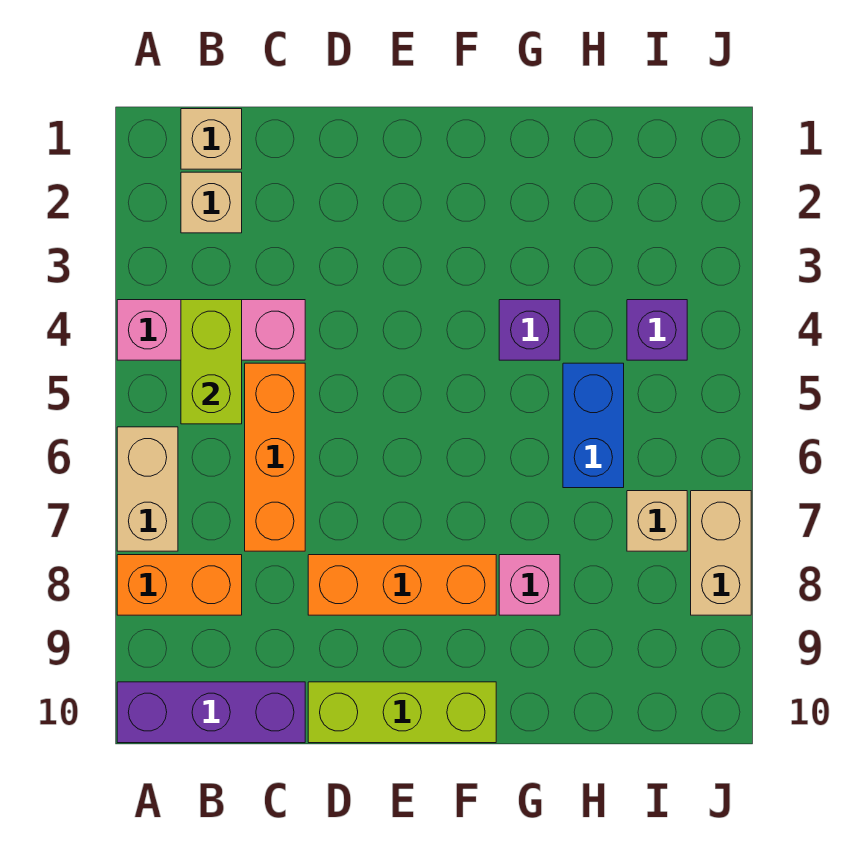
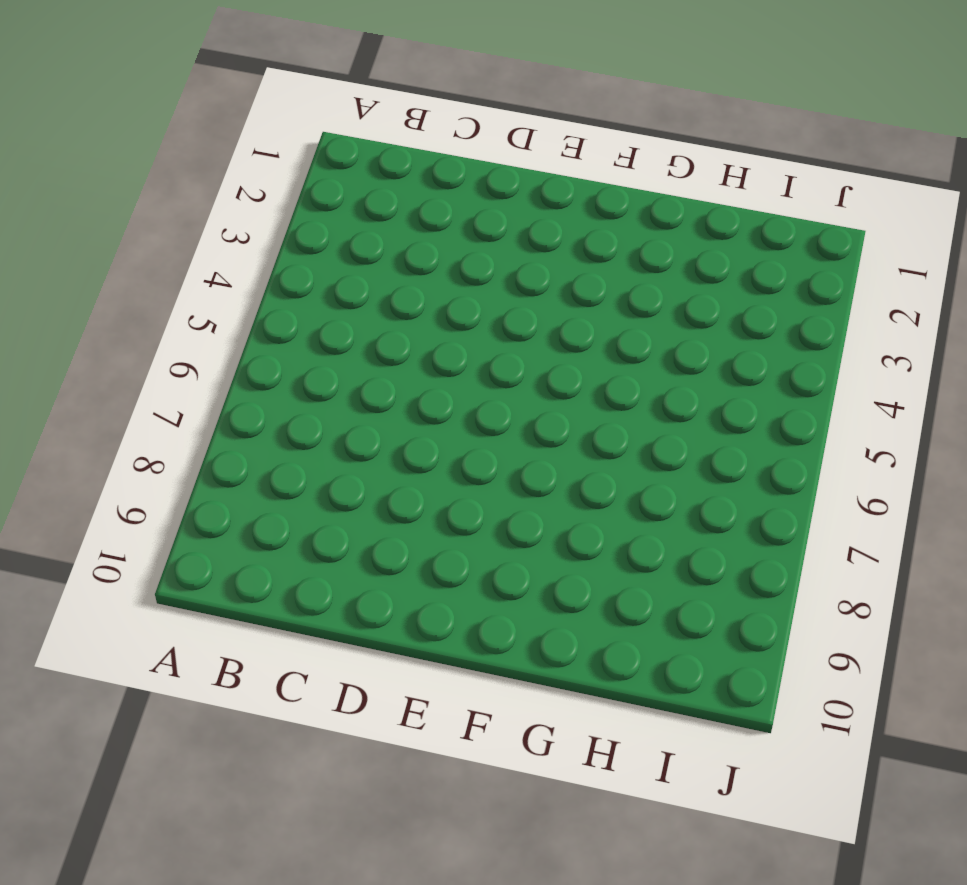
none -> pink 1x3 brick [117,300,305,360]
none -> tan 1x2 brick [117,427,178,551]
none -> orange 1x2 brick [117,555,242,615]

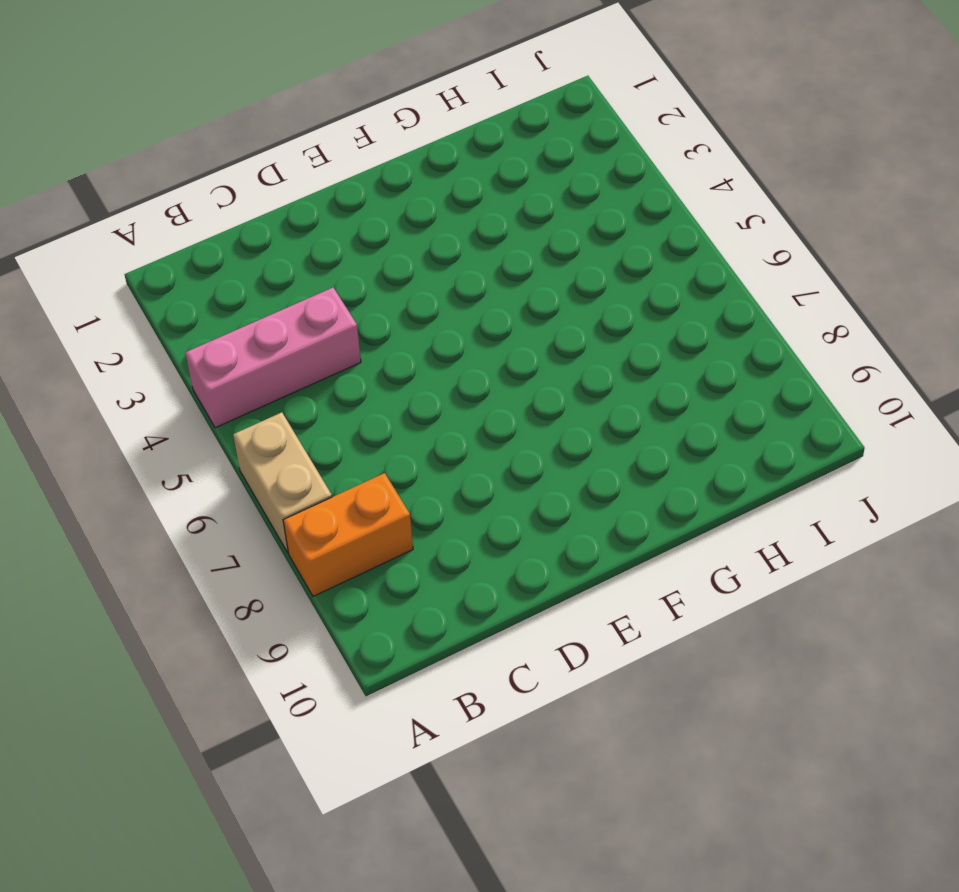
none -> purple 1x3 brick [117,682,305,743]
none -> tan 1x1 brick [181,109,242,169]
none -> tan 1x1 brick [181,172,242,233]

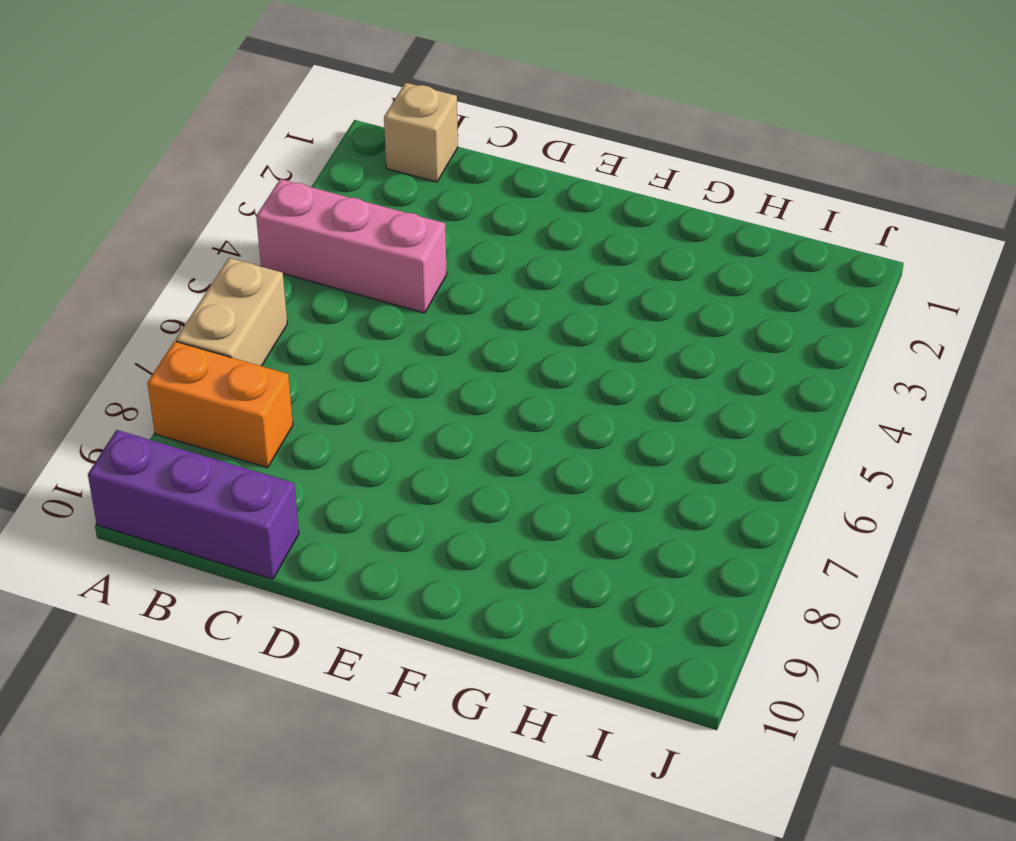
none -> tan 1x1 brick [181,172,242,233]
none -> orange 1x3 brick [245,363,305,551]
none -> orange 1x3 brick [308,555,496,615]

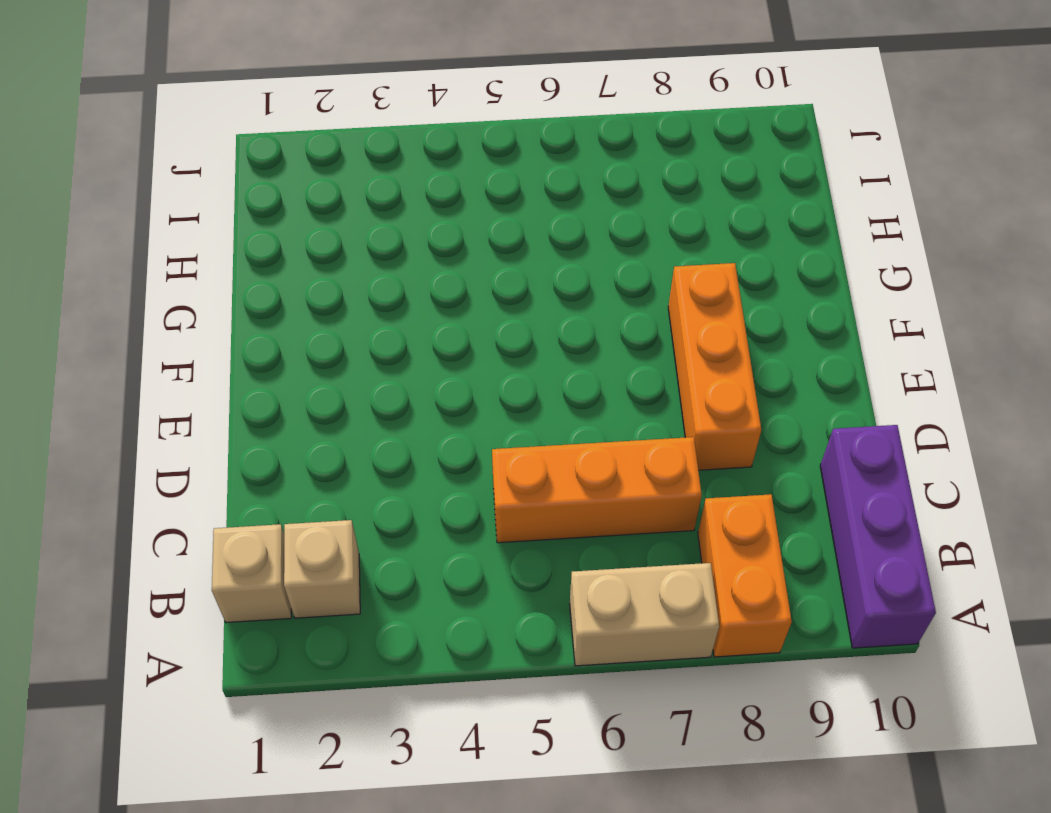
none -> pink 1x3 brick [117,300,305,360]
none -> lime 1x3 brick [308,682,496,743]
none -> purple 1x1 brick [499,300,560,360]

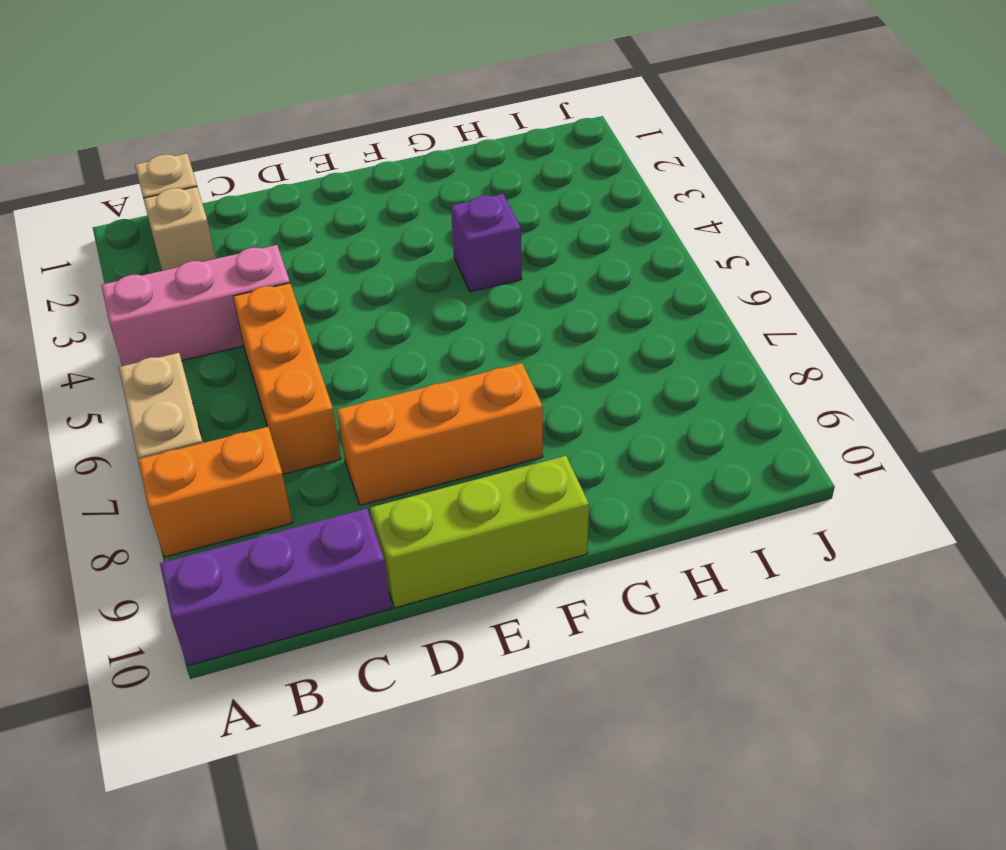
none -> pink 1x1 brick [499,555,560,615]
none -> blue 1x2 brick [563,363,624,488]
none -> purple 1x1 brick [627,300,687,360]

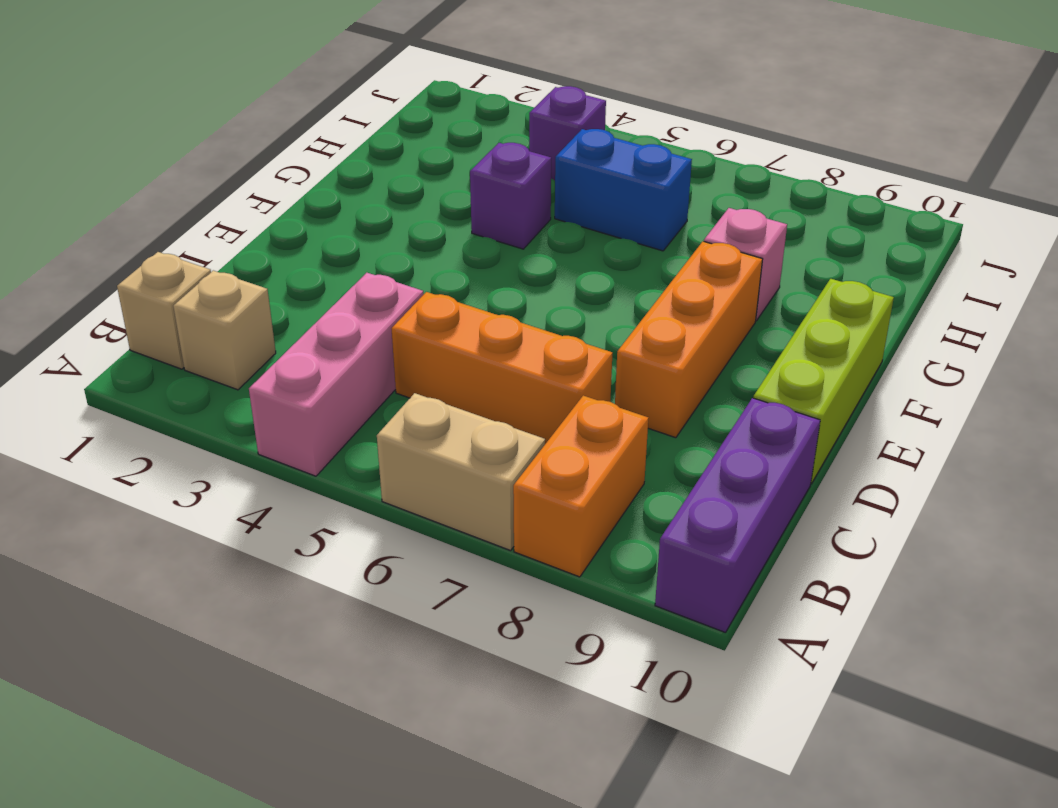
none -> tan 1x1 brick [627,491,687,551]
none -> tan 1x2 brick [691,491,751,615]
none -> lime 1x2 brick [181,300,242,424]

